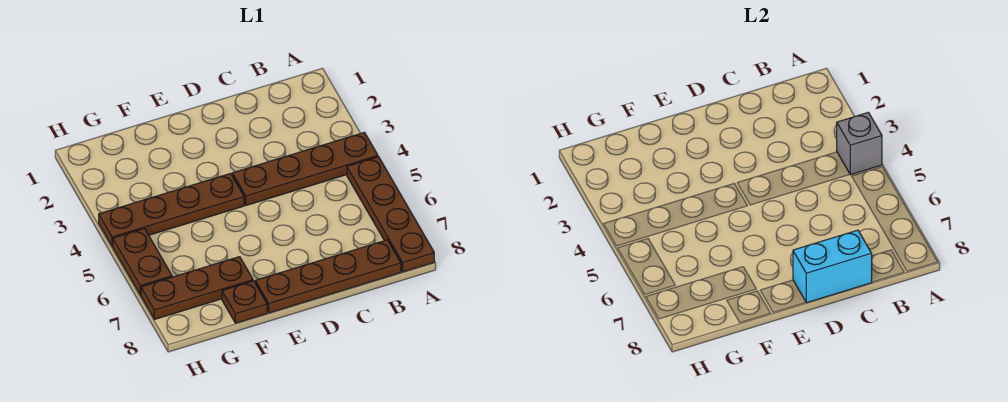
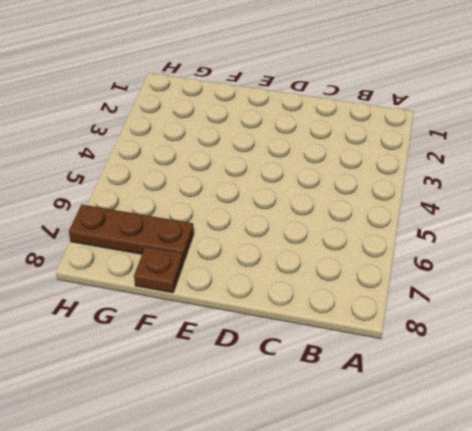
none -> brown 1x4 plate [232,132,378,205]
none -> brown 1x4 plate [347,157,434,272]

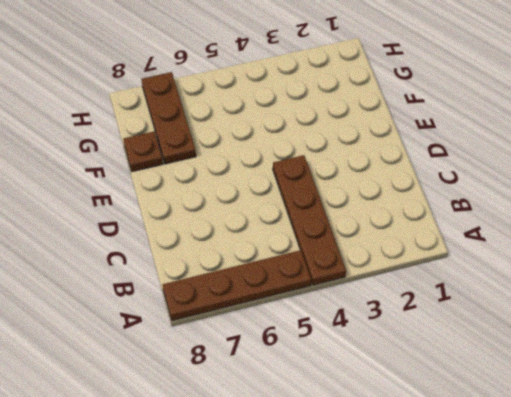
none -> brown 1x4 plate [255,240,401,313]
none -> brown 1x4 plate [99,173,244,247]

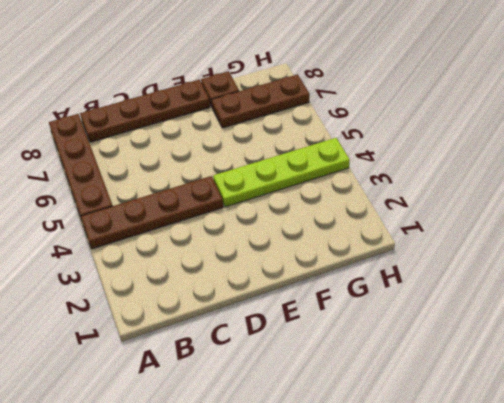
lime 1x4 plate [213,138,350,207] -> brown 1x4 plate [99,173,244,247]
none -> brown 1x2 plate [113,229,172,295]
none -> grey 1x1 brick [837,112,882,175]

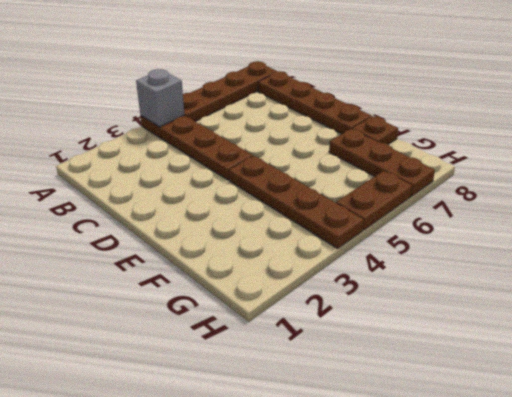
none -> cyan 1x2 brick [793,230,872,303]

